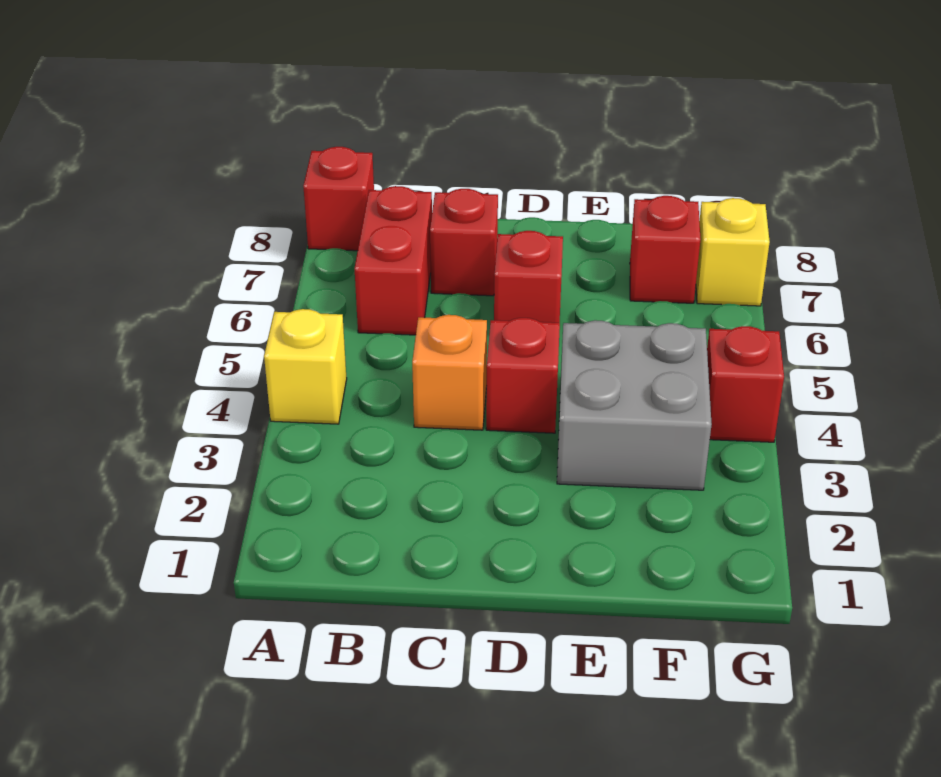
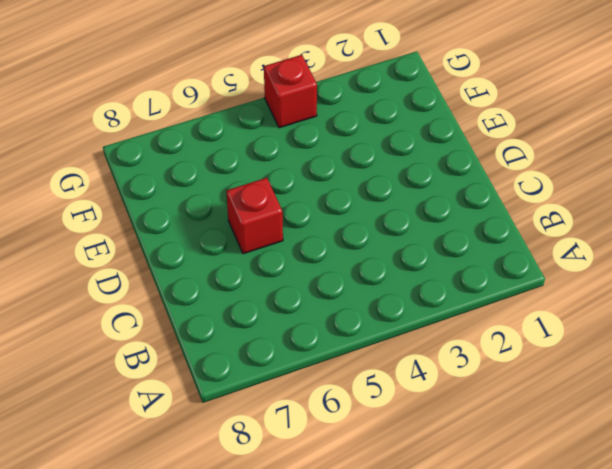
none -> yellow 1x1 brick [264,309,347,424]
none -> red 1x1 brick [303,147,374,251]

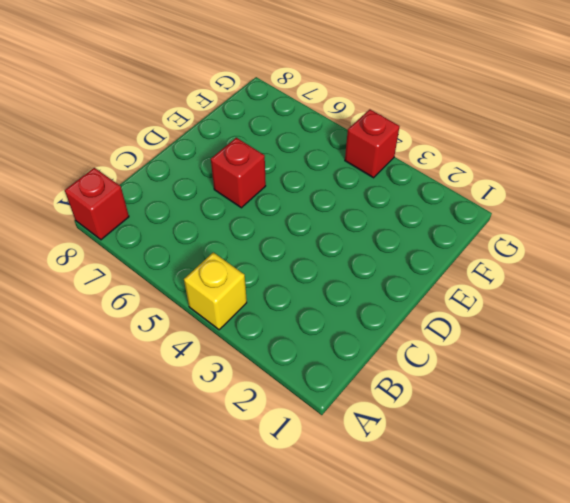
none -> red 1x2 brick [355,186,432,335]
none -> orange 1x1 brick [412,315,487,430]

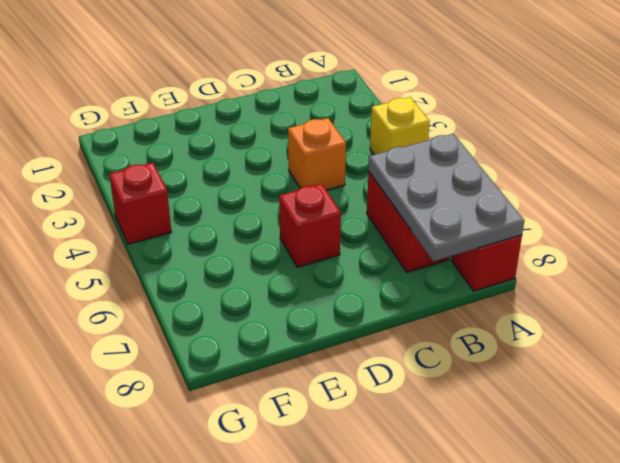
grey 2x3 plate [369,134,524,261] -> none
none -> red 1x1 brick [430,189,498,296]
none -> red 1x1 brick [486,318,560,433]

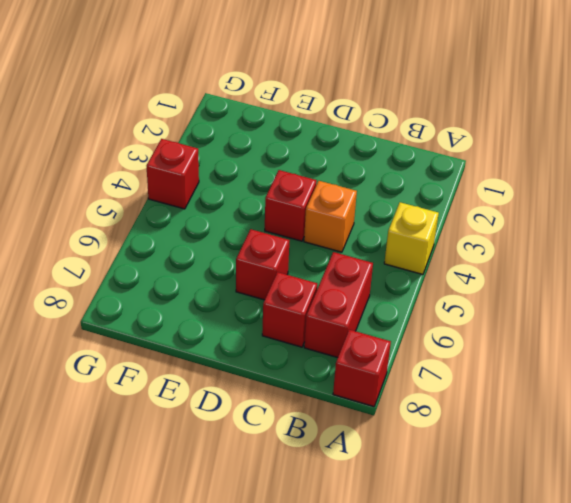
none -> grey 2x2 brick [557,320,712,490]
none -> red 1x1 brick [630,196,701,303]

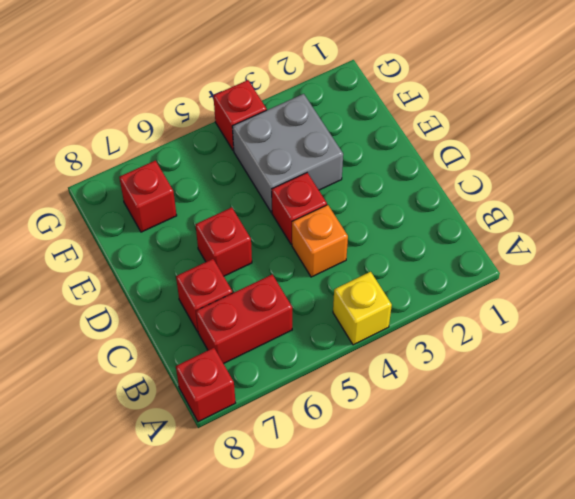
none -> yellow 1x1 brick [696,198,770,306]

